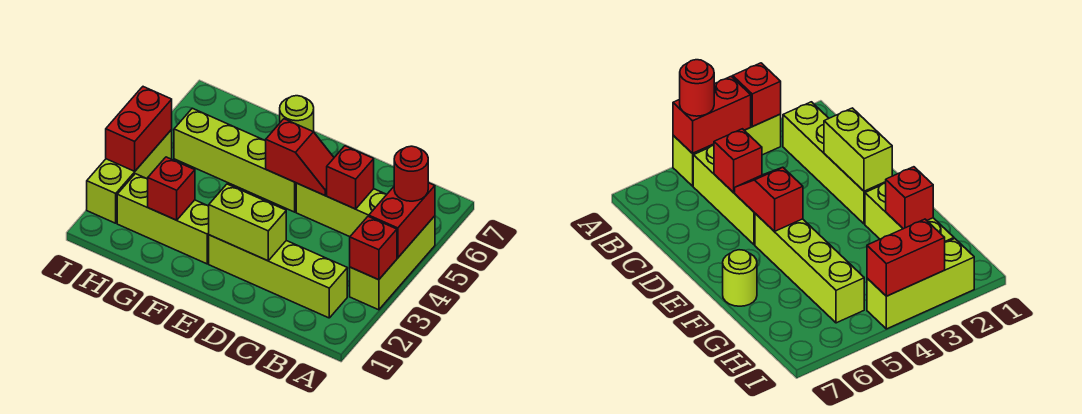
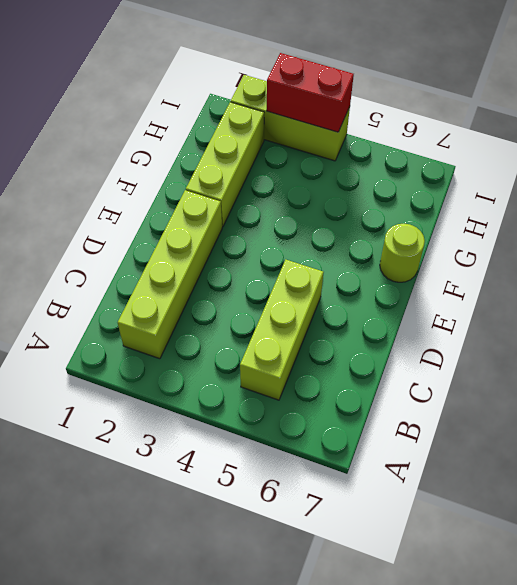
none -> lime 1x3 brick [350,216,435,310]
none -> lime 1x4 brick [174,108,296,212]
none -> red 1x1 brick [350,216,397,280]

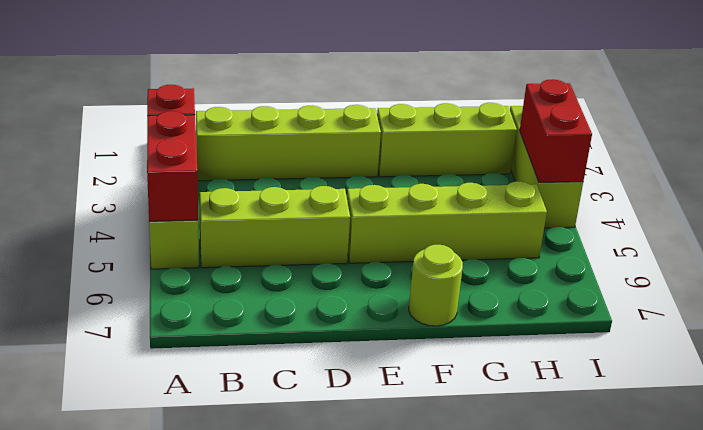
none -> red 1x1 brick [327,146,374,209]
none -> lime 1x2 brick [209,184,286,261]
none -> red 1x2 slope [266,119,334,195]

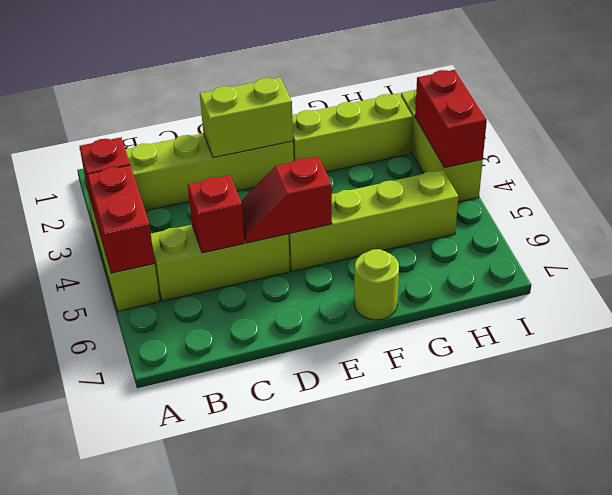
none -> red 1x1 brick [148,157,195,220]
none -> red 1x1 round brick [394,146,428,201]

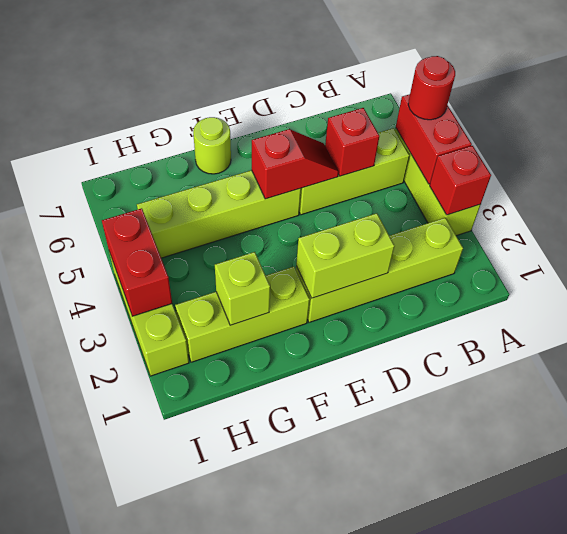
lime 1x1 brick [215,252,270,325] -> red 1x1 brick [148,157,195,220]

